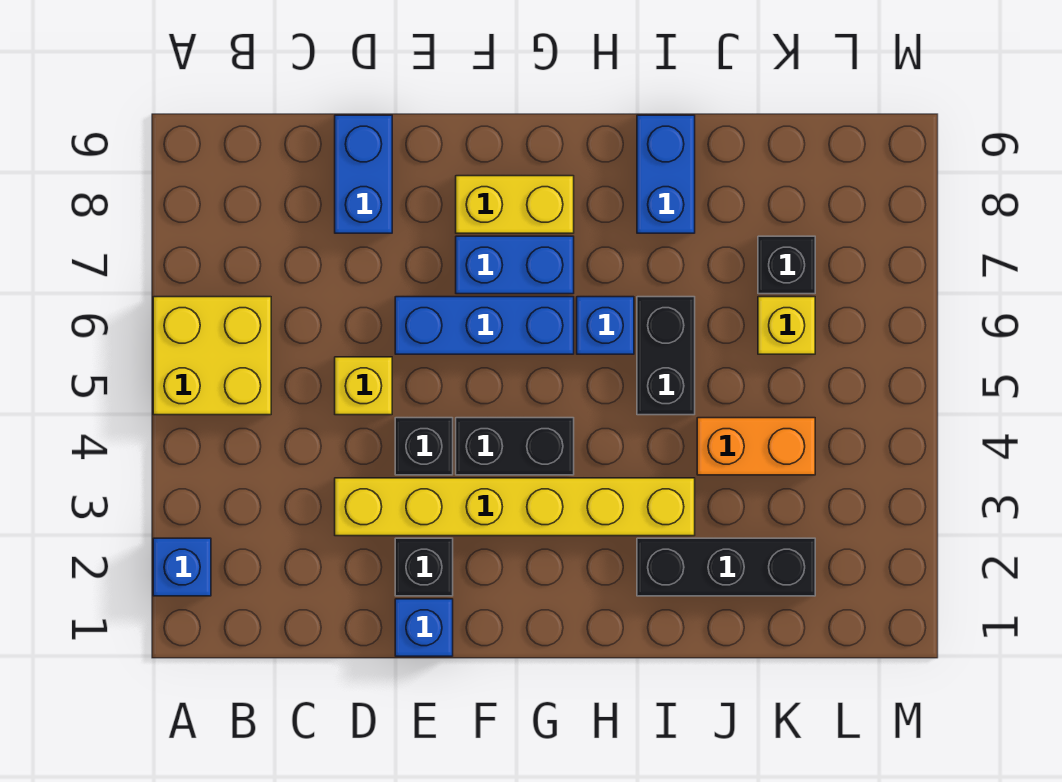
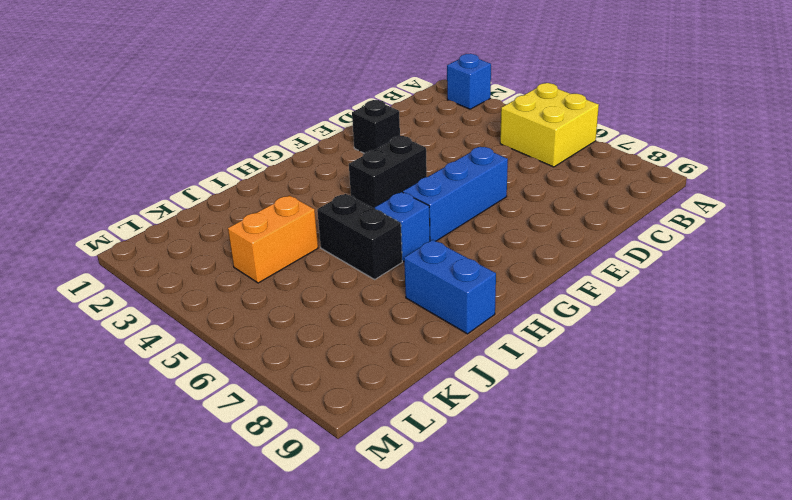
none -> yellow 1x6 brick [335,478,695,536]
none -> yellow 1x1 brick [335,357,392,415]
none -> blue 1x2 brick [335,115,392,233]

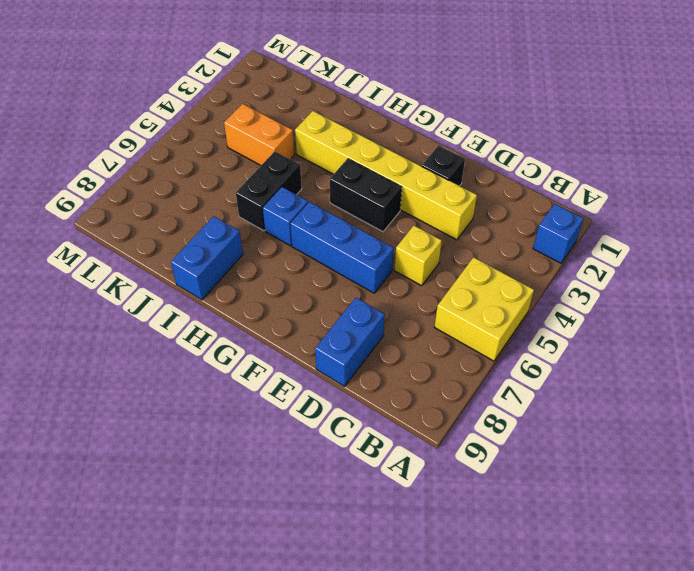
none -> blue 1x1 brick [395,599,453,656]
none -> black 1x1 brick [395,418,453,475]
none -> blue 1x2 brick [456,236,574,294]

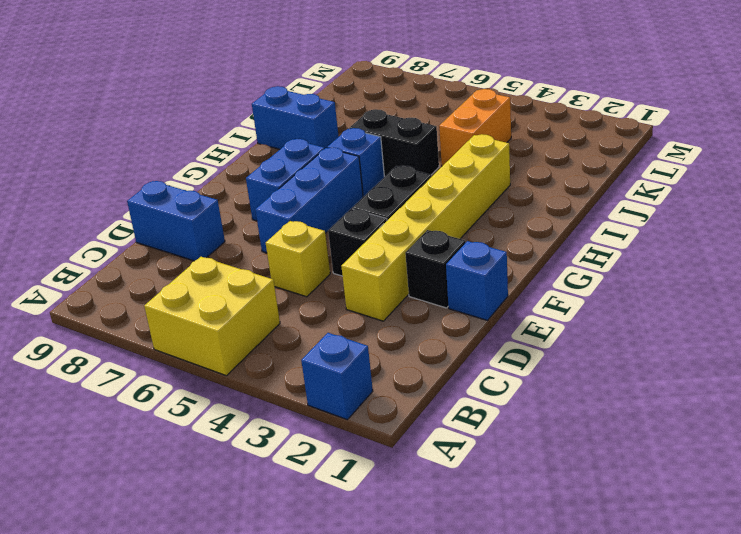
none -> yellow 1x2 brick [456,176,574,233]
none -> black 1x3 brick [637,538,815,596]
none -> yellow 1x1 brick [758,297,815,354]

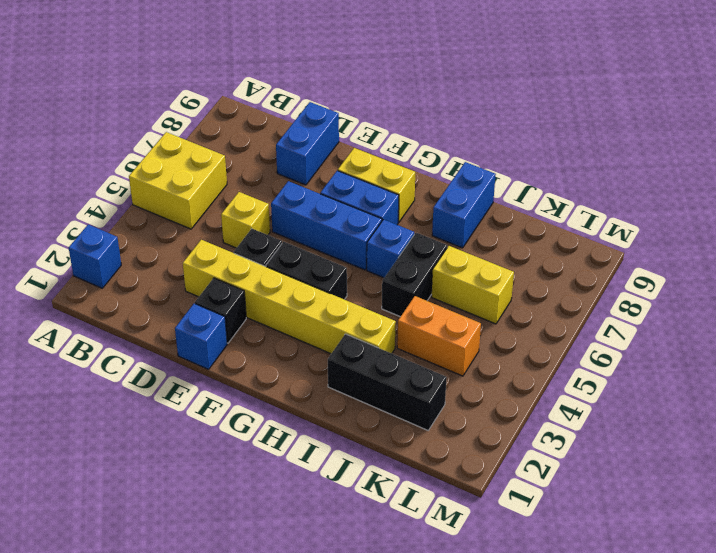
yellow 1x2 brick [432,246,514,324] -> yellow 1x1 brick [758,297,815,354]
none -> black 1x1 brick [758,236,815,294]

